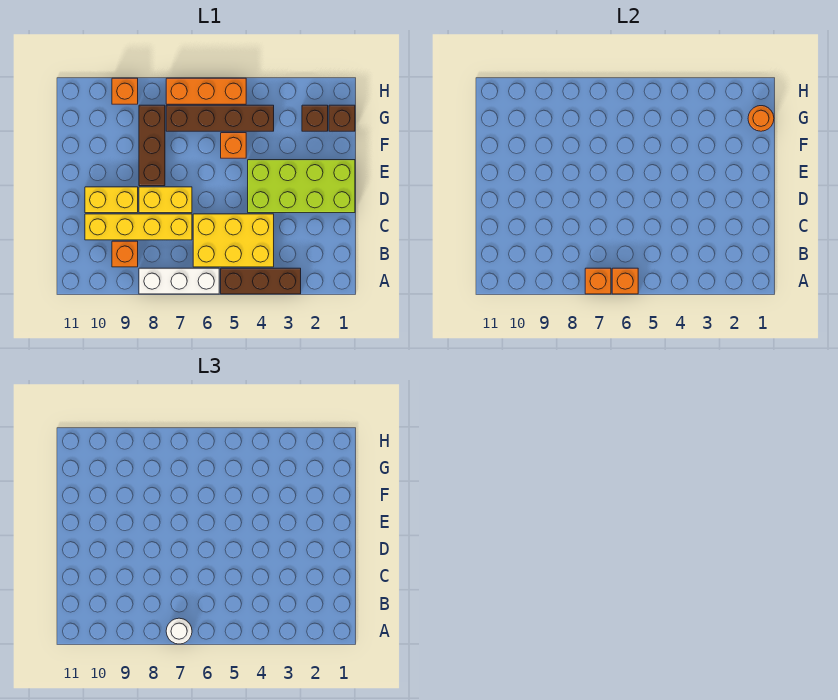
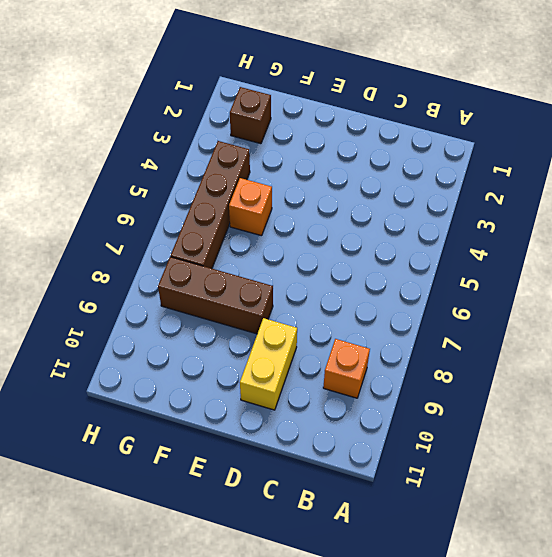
none -> brown 1x3 brick [221,268,301,294]
none -> white 1x3 brick [139,268,219,294]
none -> yellow 2x3 brick [193,214,274,267]

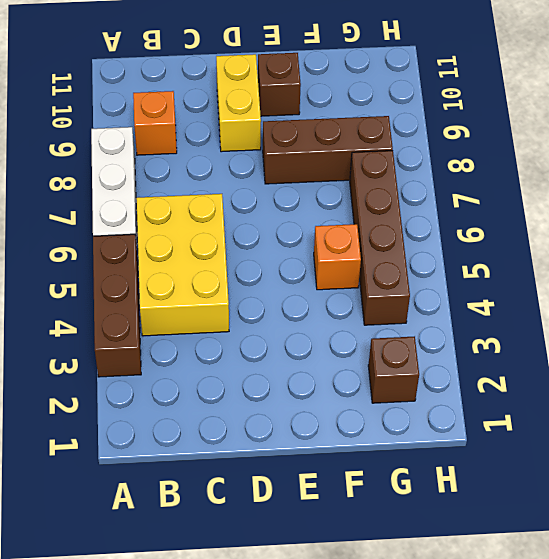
brown 1x1 brick [258,53,301,116] -> brown 1x1 brick moved to [329,105,355,131]
none -> yellow 1x4 brick [85,214,192,240]
none -> lime 2x4 brick [248,160,355,213]
none -> yellow 1x2 brick [139,187,192,213]

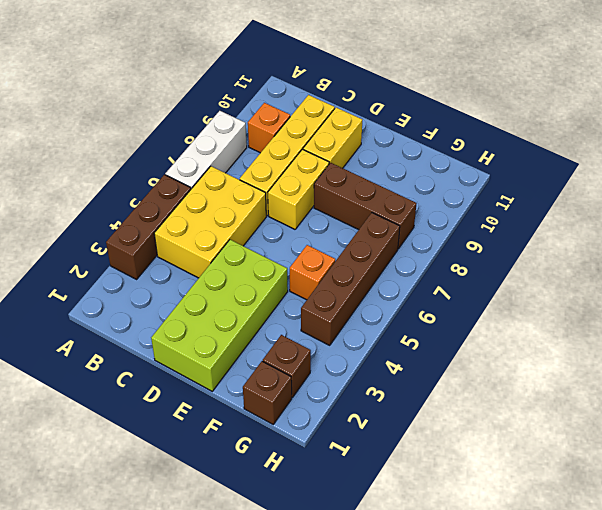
none -> orange 1x3 brick [166,78,246,104]
none -> orange 1x1 brick [112,78,138,104]
none -> orange 1x1 brick [612,268,638,294]

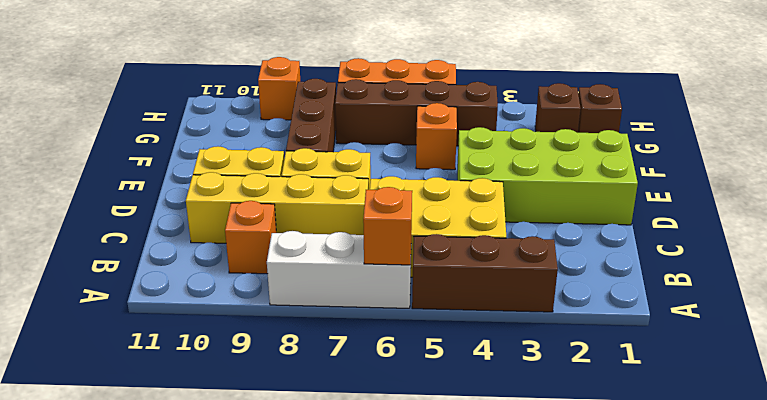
none -> orange 1x1 brick [585,268,611,294]
none -> orange 1x1 round brick [748,106,774,131]
none -> white 1x1 round brick [166,618,192,644]

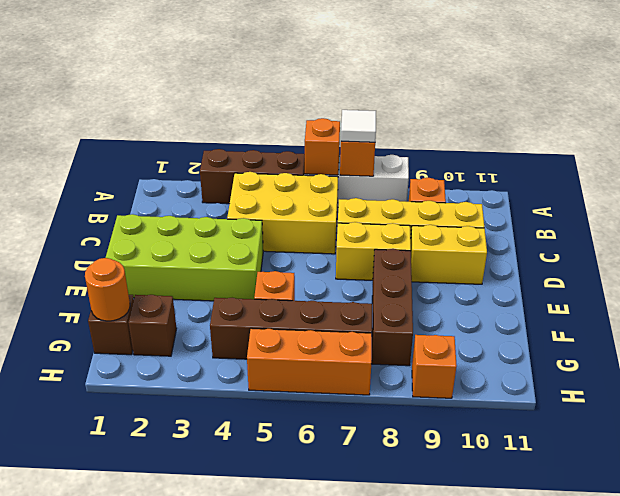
white 1x1 tile [341,110,376,142] -> white 1x1 round brick [166,618,192,644]

